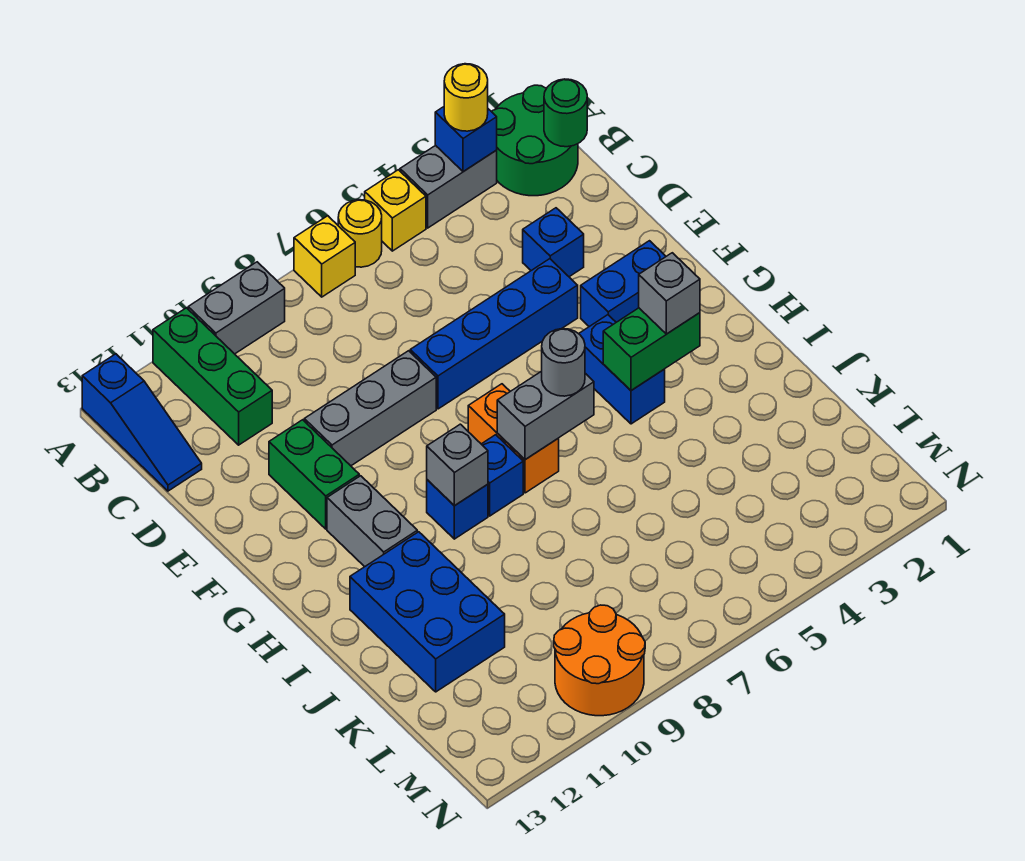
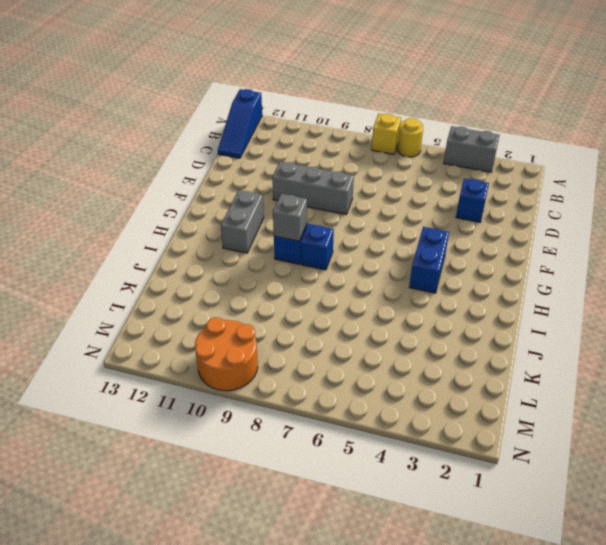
none -> green 2x2 round brick [492,85,578,196]
none -> yellow 1x1 brick [365,170,426,251]
none -> grey 1x2 brick [188,262,285,354]

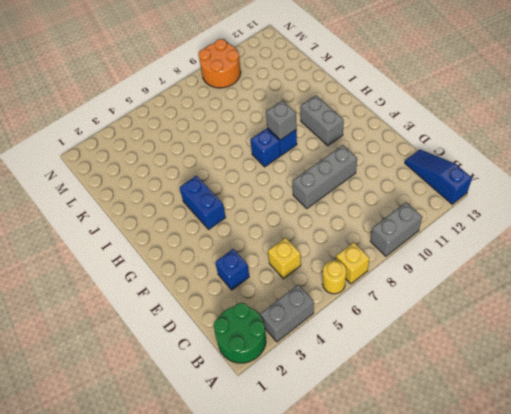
yellow 1x1 brick [268,238,301,279] -> yellow 1x1 brick moved to [365,170,426,251]
none -> green 1x3 brick [153,308,272,445]
none -> blue 1x4 brick [410,259,578,409]
none -> green 1x2 brick [269,420,359,529]

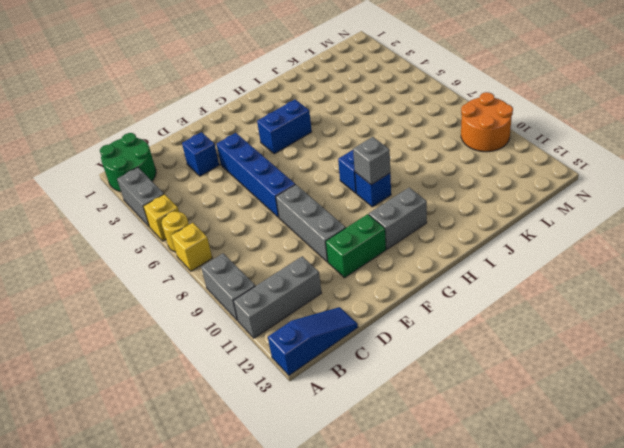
grey 1x3 brick [233,256,322,338] -> green 1x3 brick [153,308,272,445]
none -> blue 1x2 brick [581,241,666,327]
none -> orange 1x2 brick [468,384,559,493]
none -> blue 2x3 brick [350,532,505,692]

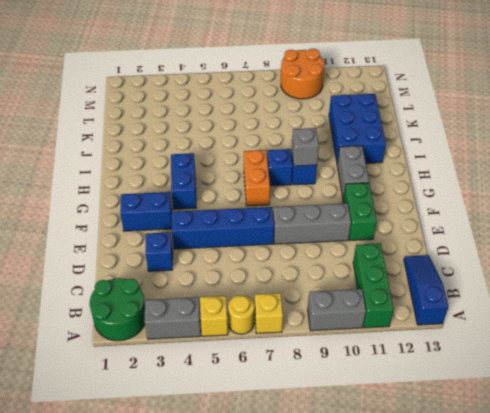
none -> blue 1x1 brick [435,107,497,172]
none -> green 1x1 round brick [544,79,587,147]
none -> green 1x2 brick [603,308,700,391]

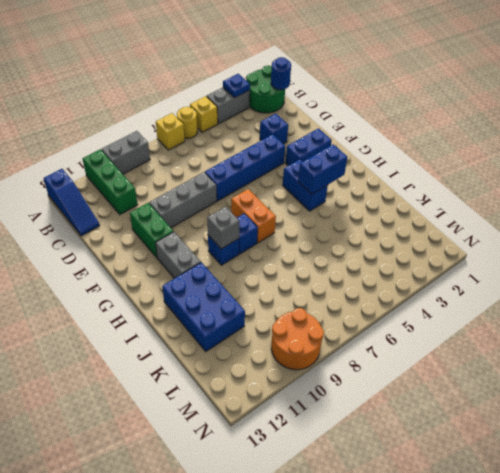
blue 1x1 plate [223,74,250,98] -> blue 1x1 brick [435,107,497,172]
blue 1x1 round brick [271,57,291,90] -> green 1x1 round brick [544,79,587,147]
blue 1x2 brick [298,144,347,194] -> green 1x2 brick [603,308,700,391]
none -> grey 1x2 brick [497,371,594,460]
none -> yellow 1x1 round brick [444,64,488,131]
none -> grey 1x1 brick [639,253,700,334]

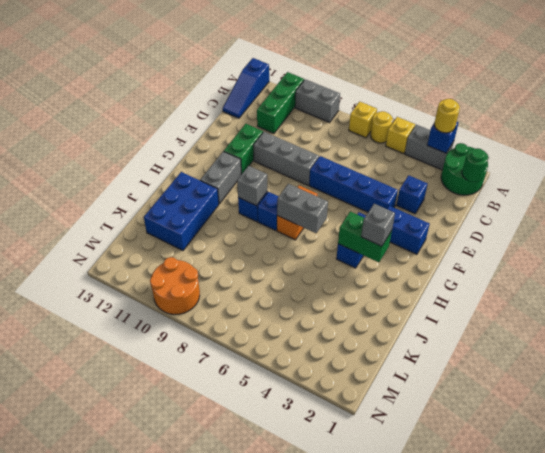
none -> grey 1x1 round brick [542,329,585,396]

